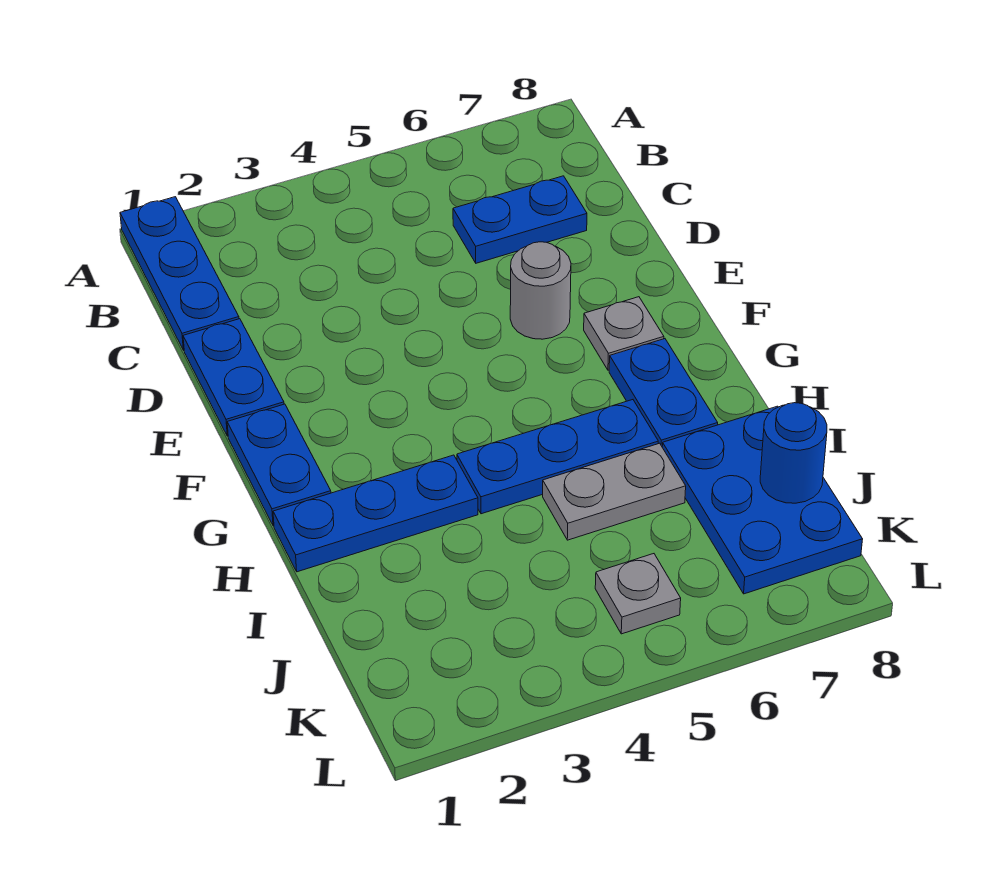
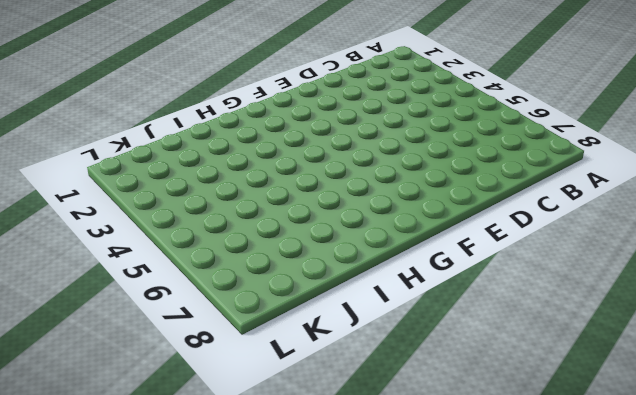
none -> blue 1x3 plate [120,197,239,350]
none -> blue 1x2 plate [453,176,587,263]
none -> blue 1x2 plate [183,319,284,436]

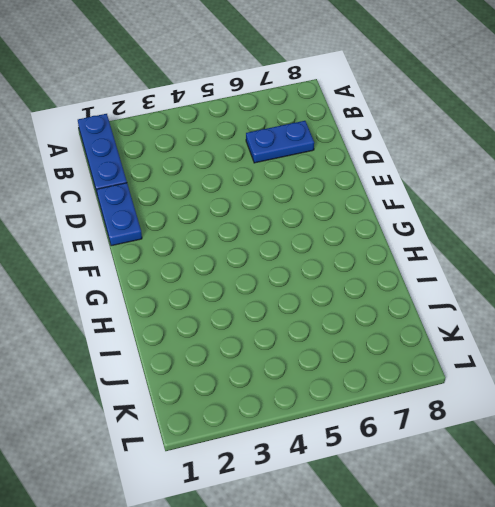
none -> grey 1x1 round brick [510,242,571,339]
none -> blue 1x2 plate [227,404,331,526]
none -> grey 1x1 plate [584,297,664,370]

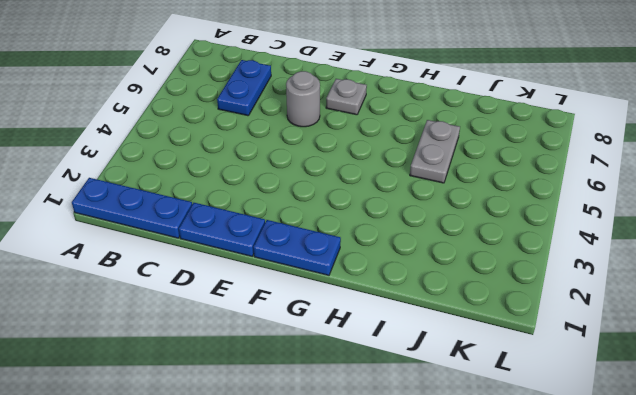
none -> blue 1x2 plate [609,339,718,446]
none -> blue 1x3 plate [273,455,478,572]
none -> blue 1x3 plate [457,400,658,514]

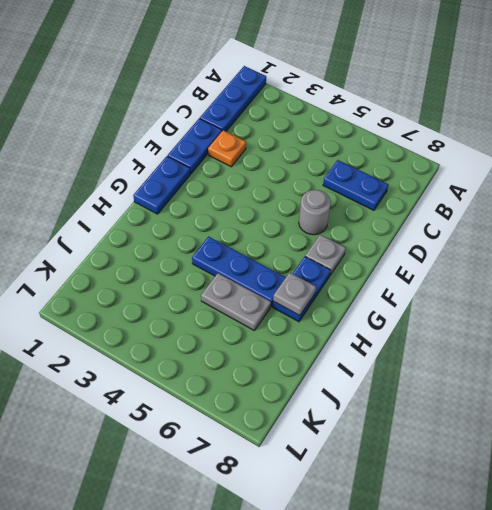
orange 1x1 plate [208,130,246,167] -> none
grey 1x1 plate [273,273,316,316] -> grey 1x1 plate moved to [595,554,681,634]
none -> blue 1x3 plate [273,455,478,572]
none -> blue 2x3 plate [662,406,863,594]
none -> blue 1x1 round brick [760,403,827,503]

